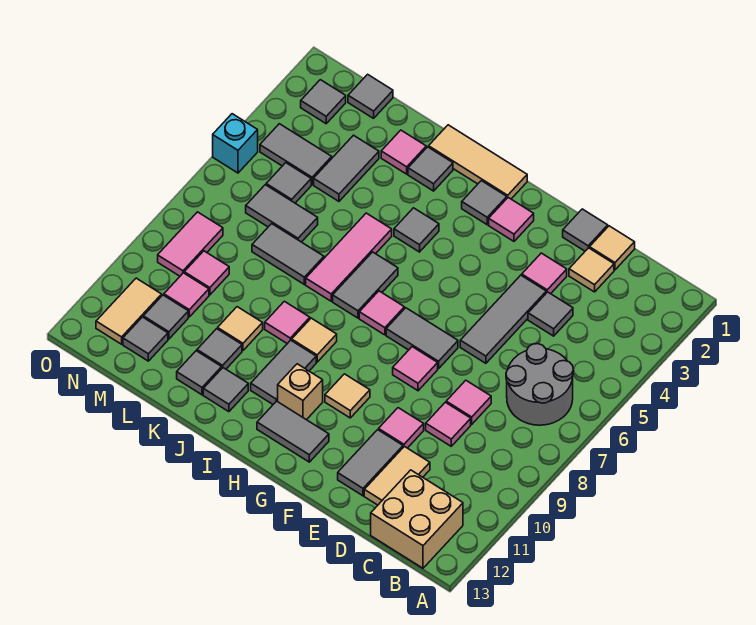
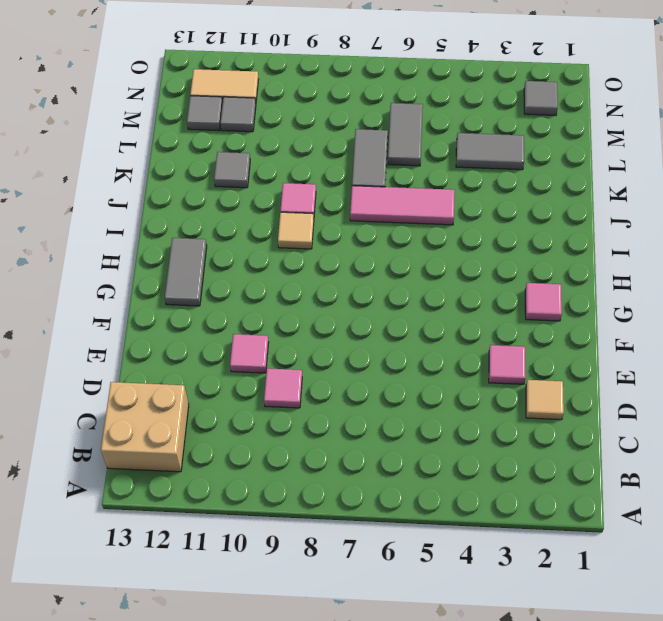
none -> grey 2x2 round brick [506,344,573,425]
none -> tan 1x1 tile [590,226,635,270]
none -> grey 1x1 tile [528,292,573,336]
none -> pink 1x1 tile [446,380,491,424]

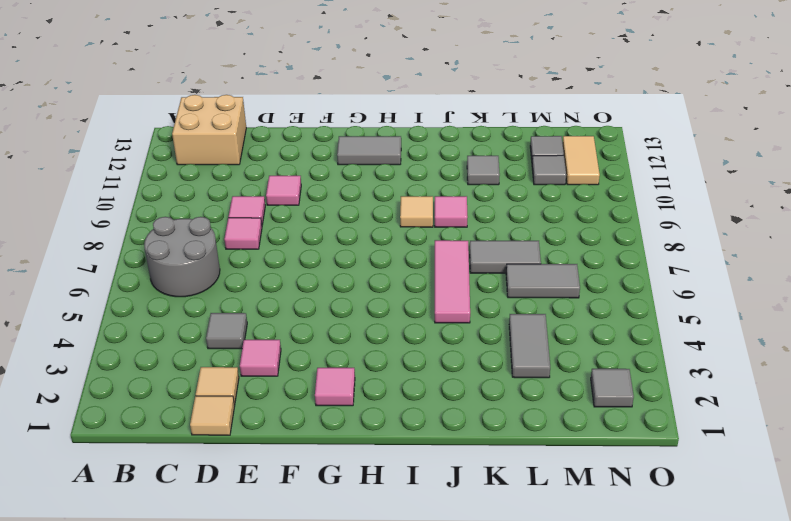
none -> tan 1x2 tile [364,447,430,505]
none -> grey 1x1 tile [563,209,608,251]
none -> grey 1x3 tile [460,275,546,363]
none -> grey 1x2 tile [338,430,403,496]

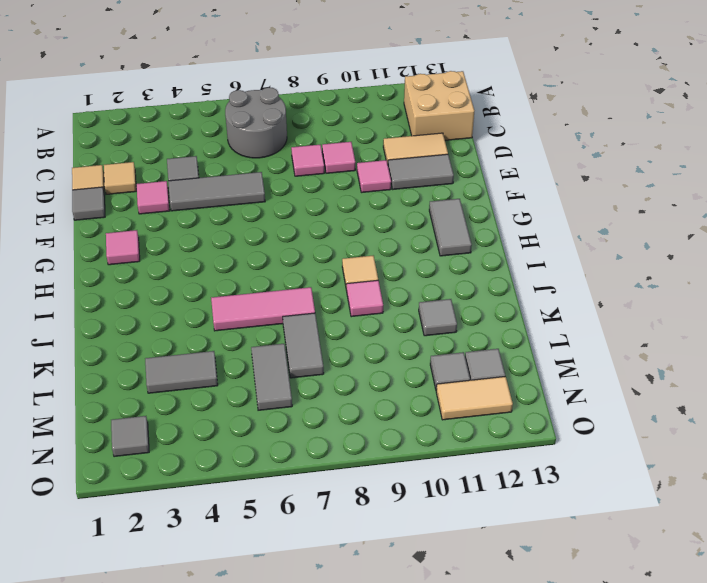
none -> grey 1x2 tile [386,308,458,369]
none -> pink 1x1 tile [393,347,438,391]
none -> tan 1x1 tile [325,374,370,418]
none -> tan 1x3 tile [429,125,527,199]

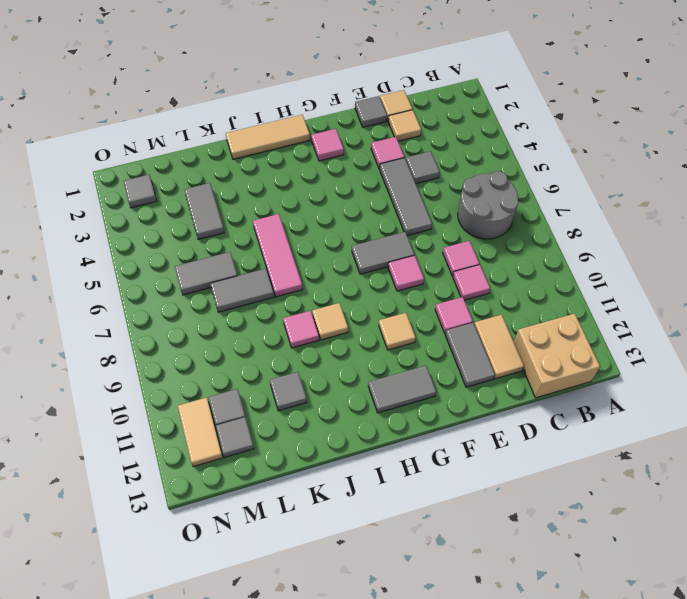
none -> grey 1x1 tile [462,181,507,225]
none -> pink 1x1 tile [359,291,404,335]
none -> tan 1x1 brick [278,364,323,420]
none -> grey 1x1 tile [394,208,439,252]

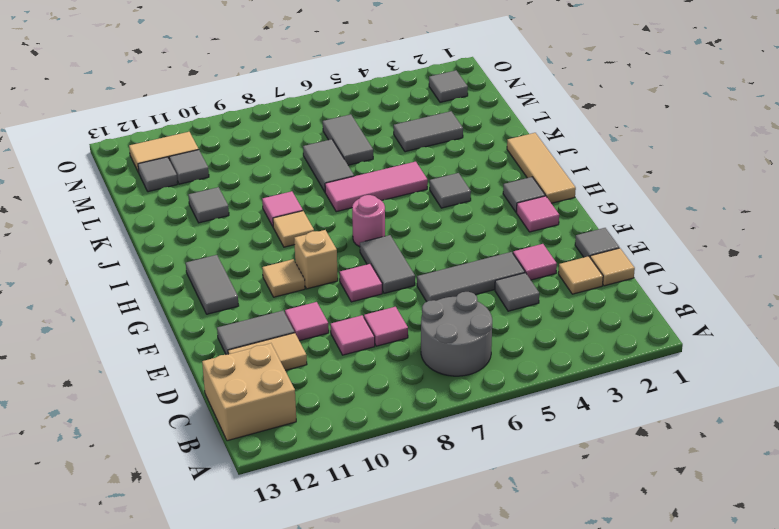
tan 1x1 brick [294,230,338,289] -> tan 1x1 brick moved to [278,364,323,420]
pink 1x1 round brick [352,195,385,247] -> pink 1x1 tile [359,291,404,335]
none -> grey 1x2 tile [333,252,398,318]
none -> grey 1x2 tile [251,340,316,404]
none -> grey 1x1 tile [408,147,453,191]
none -> grey 1x1 tile [203,368,248,412]

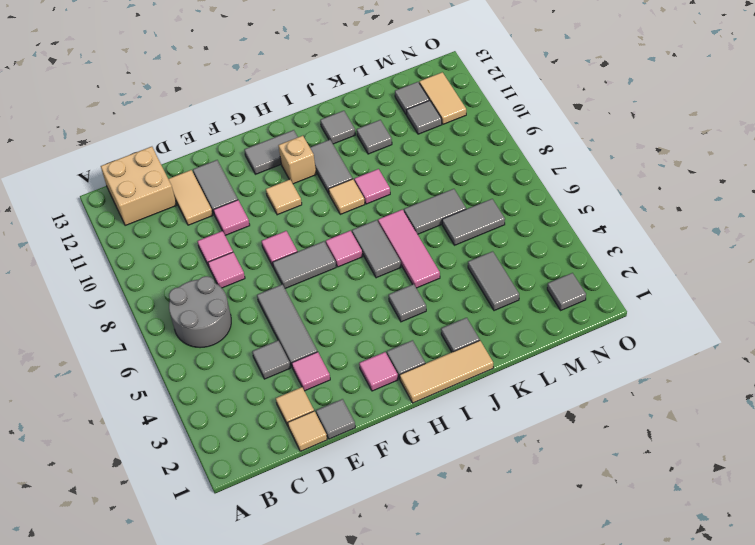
none -> pink 1x1 tile [381,130,426,174]
none -> tan 1x1 tile [218,307,263,351]
none -> grey 1x1 tile [177,351,222,395]
none -> grey 1x1 tile [348,74,393,118]

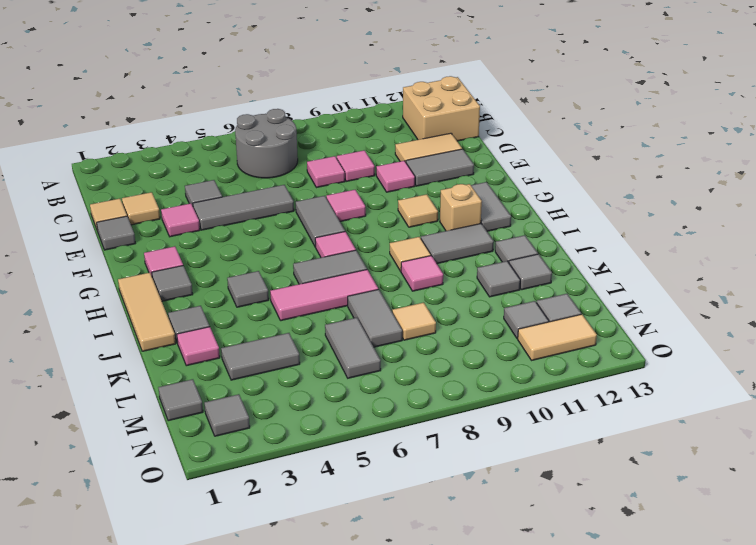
tan 1x1 tile [392,303,436,340] -> tan 1x1 tile moved to [218,307,263,351]
none -> grey 1x2 tile [260,124,332,185]
none -> grey 1x1 tile [266,163,311,203]
none -> pink 1x1 tile [184,251,229,295]
none -> pink 1x1 tile [164,273,209,317]

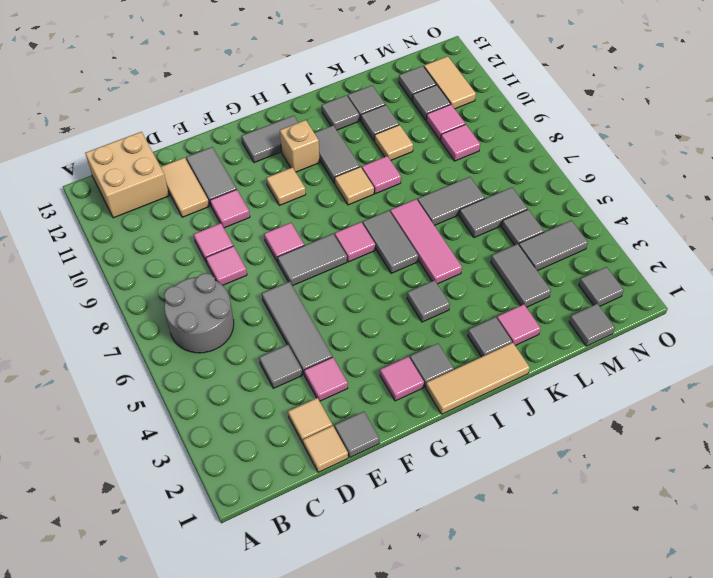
none -> pink 1x2 tile [158,212,223,276]
none -> cyan 1x1 brick [213,114,258,173]

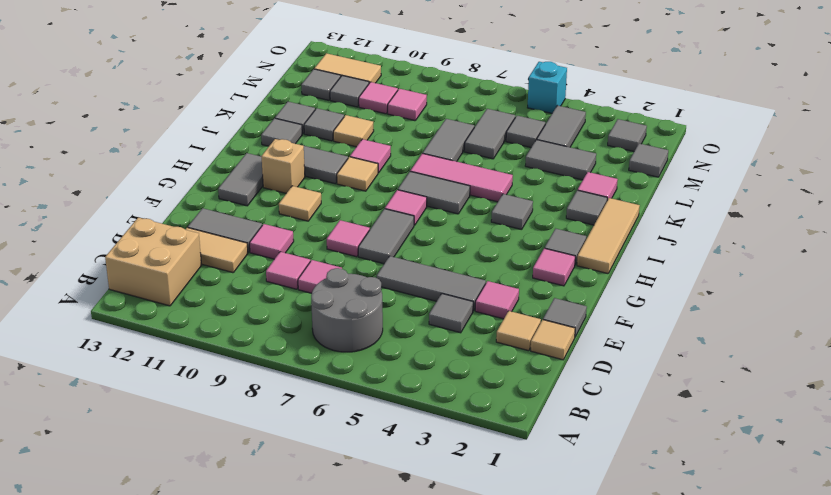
none -> pink 1x2 tile [158,212,223,276]

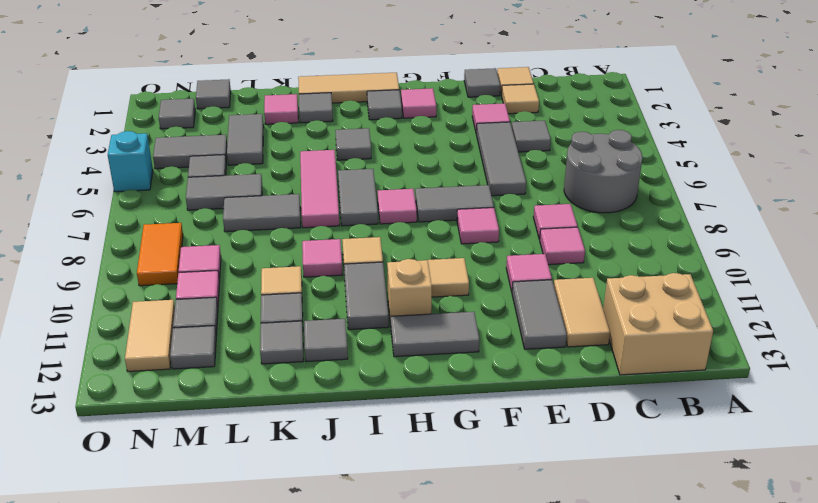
orange 1x2 tile [137,223,183,286] -> pink 1x2 tile [158,212,223,276]

